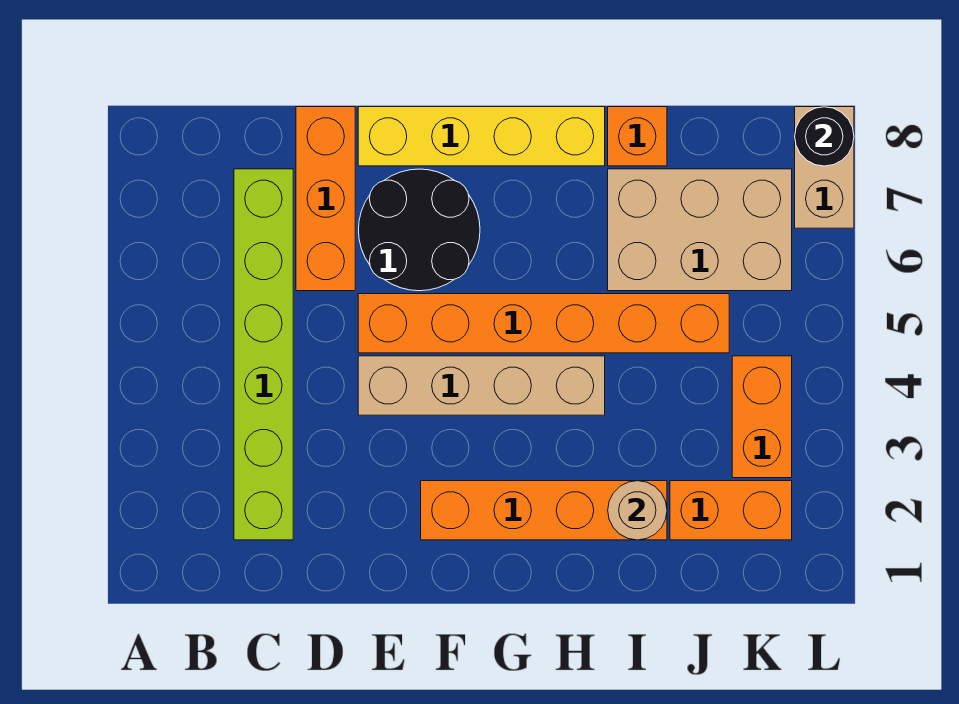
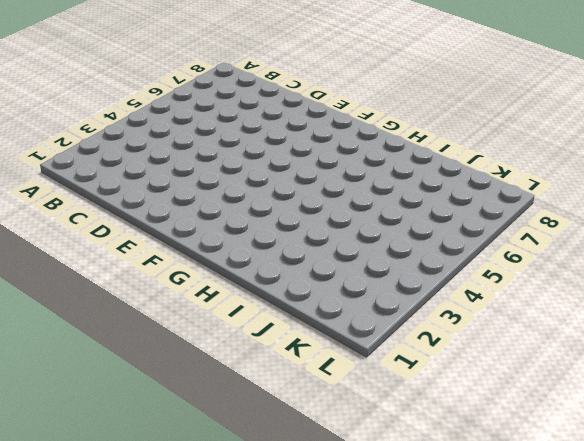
none -> lime 1x6 brick [234,169,293,540]
none -> orange 1x3 brick [296,107,355,291]
none -> tan 1x4 brick [358,356,605,415]

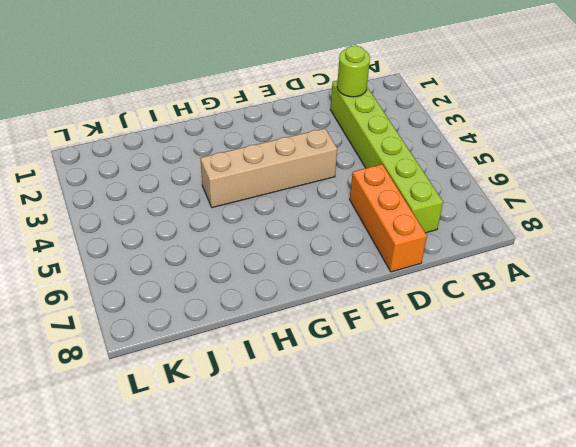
lime 1x1 round brick [337,46,370,97] -> none
none -> orange 1x6 brick [358,294,729,353]
none -> black 2x2 round brick [359,169,480,291]
none -> yellow 1x4 brick [358,107,605,166]

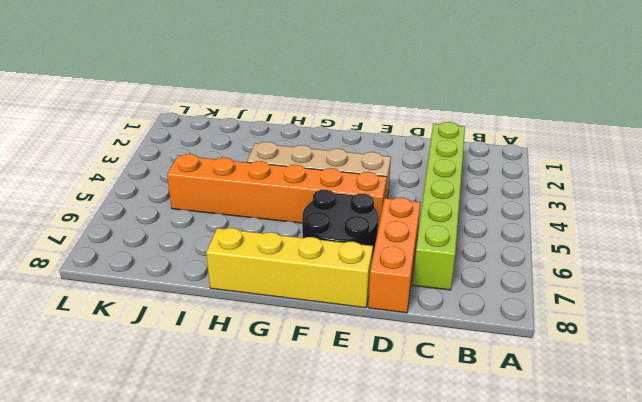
none -> orange 1x4 brick [421,481,667,540]
none -> tan 2x3 brick [608,169,792,291]
none -> orange 1x1 brick [608,107,667,166]

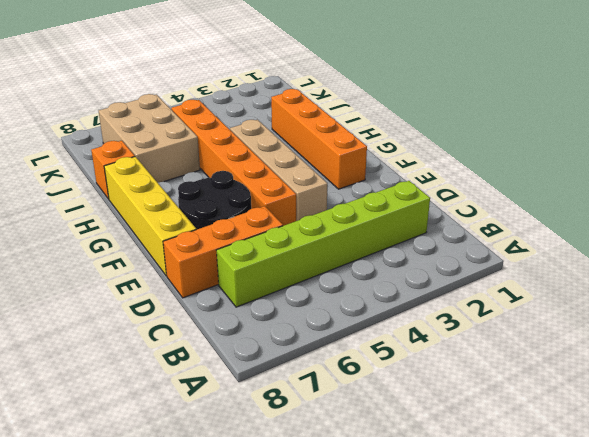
none -> orange 1x2 brick [670,481,792,540]
none -> orange 1x2 brick [732,356,792,478]
none -> tan 1x2 brick [795,107,854,228]

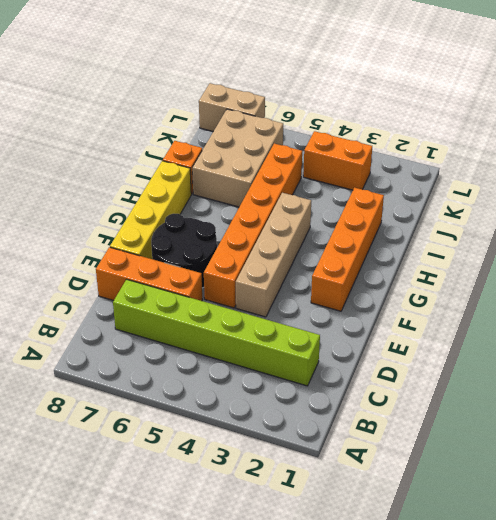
none -> orange 1x2 brick [670,481,792,540]
none -> tan 1x1 round brick [608,481,667,540]
none -> black 1x1 round brick [795,107,854,166]

